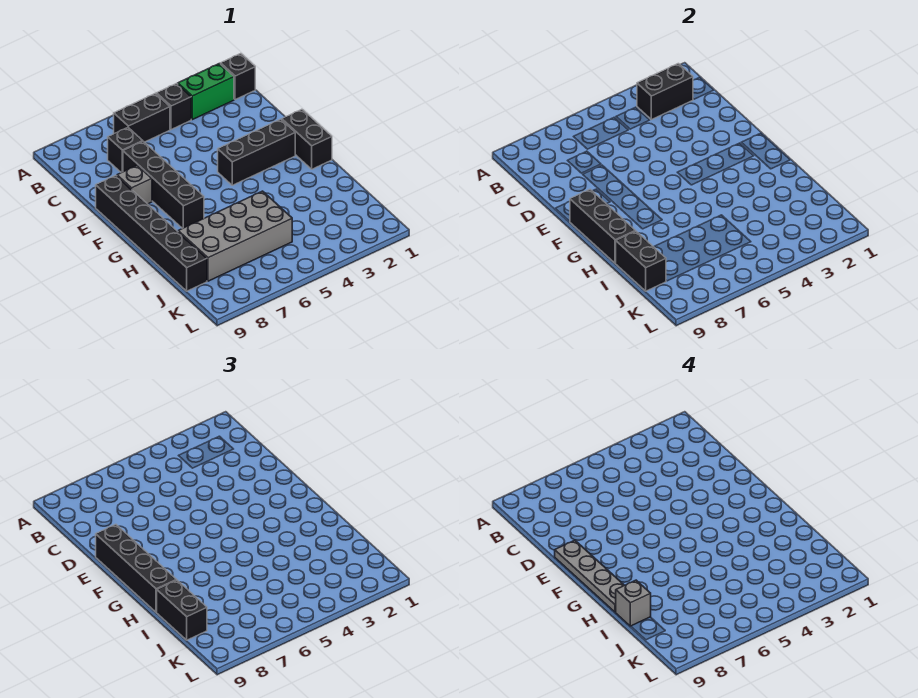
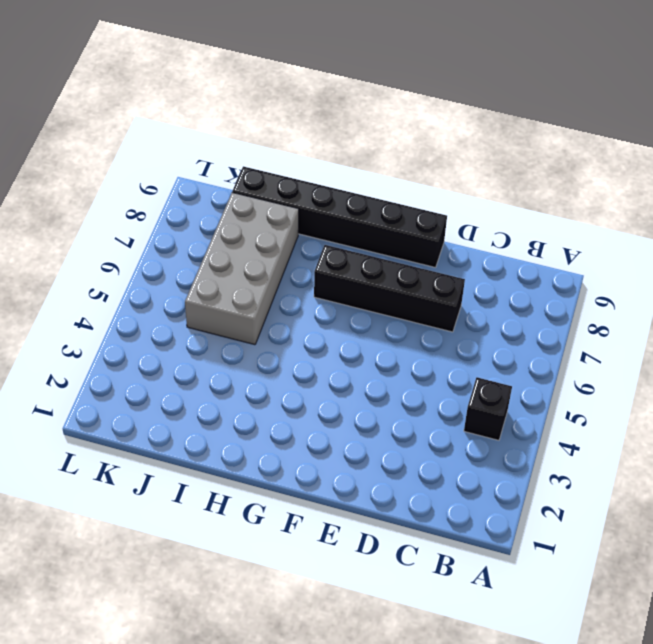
none -> black 1x1 brick [221,54,255,100]
none -> green 1x2 brick [178,64,234,120]
none -> black 1x2 brick [114,93,170,142]

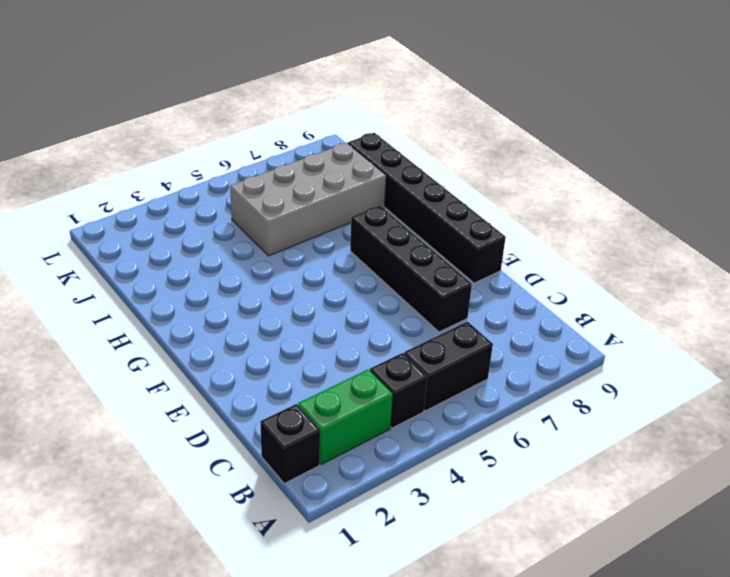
none -> black 1x1 brick [108,128,143,173]
none -> grey 1x1 brick [117,165,152,204]
none -> black 1x2 brick [282,109,332,169]

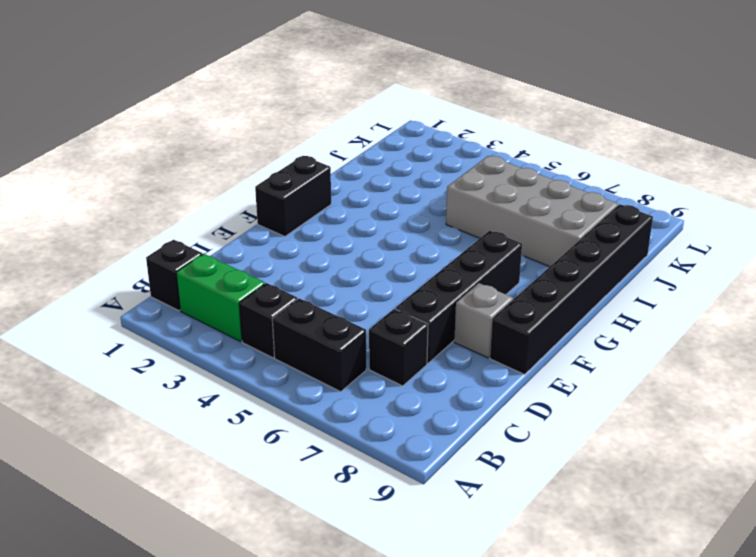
none -> black 1x3 brick [218,119,295,185]
none -> black 1x2 brick [637,64,693,120]
none -> black 1x3 brick [570,189,635,263]

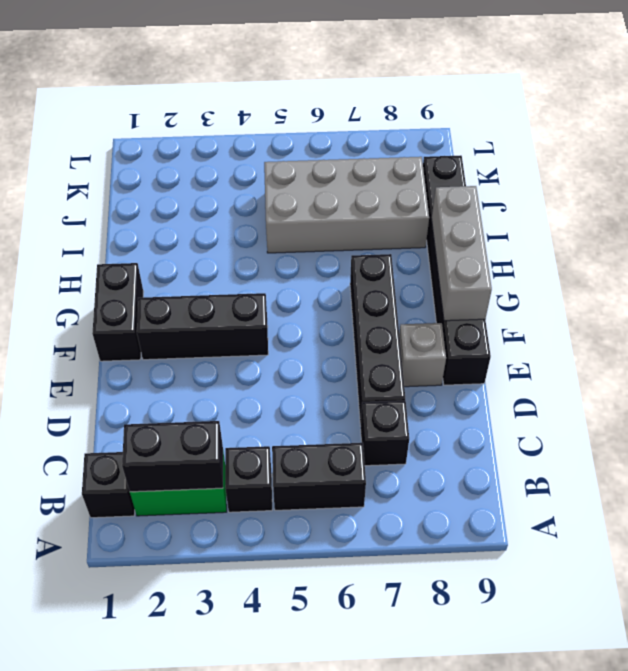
grey 1x3 brick [432,186,492,321] -> black 1x3 brick [570,189,635,263]
none -> black 1x2 brick [616,231,666,291]
none -> black 1x4 brick [96,524,176,612]
none -> black 1x2 brick [157,580,207,640]

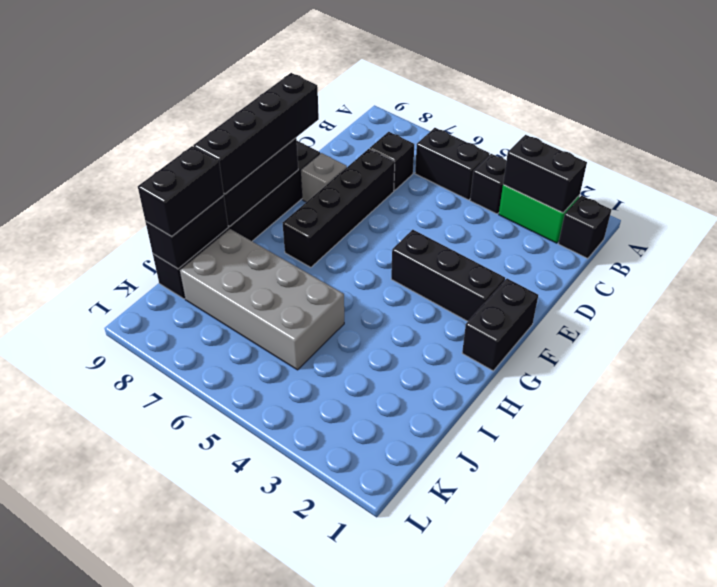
none -> grey 1x4 plate [555,540,624,612]
none -> grey 1x1 brick [616,580,651,626]

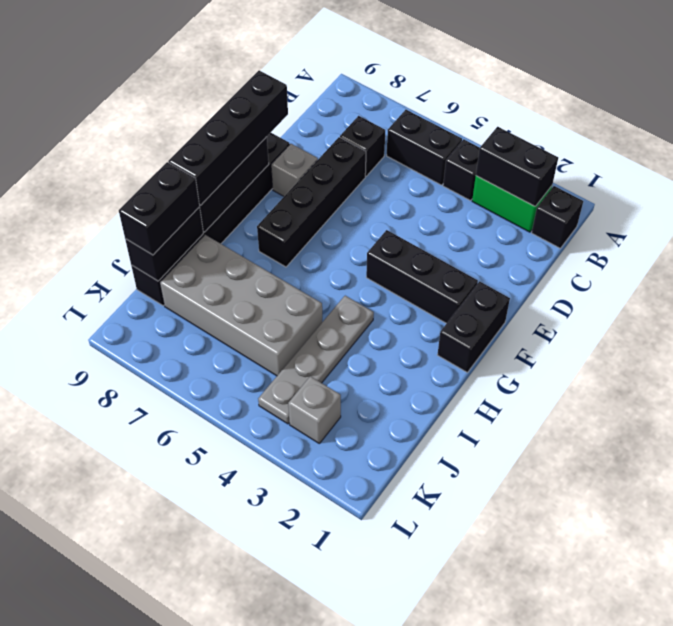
grey 1x4 plate [258,296,374,424] -> grey 1x4 plate moved to [555,540,624,612]
grey 1x1 brick [288,376,341,443] -> grey 1x1 brick moved to [616,580,651,626]

